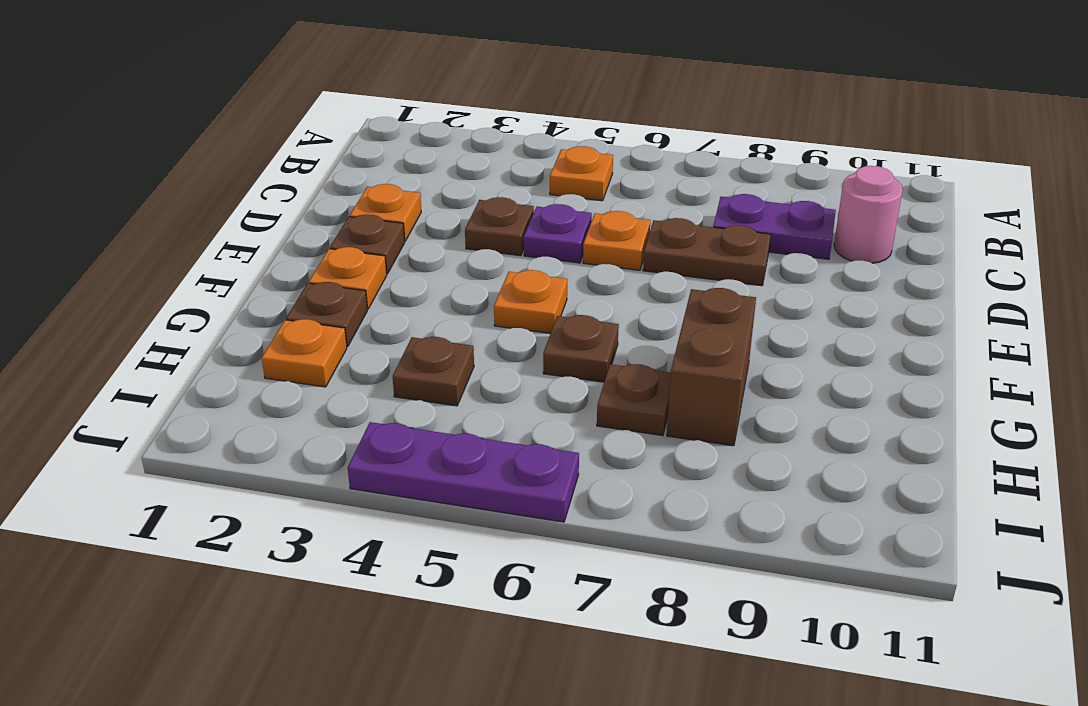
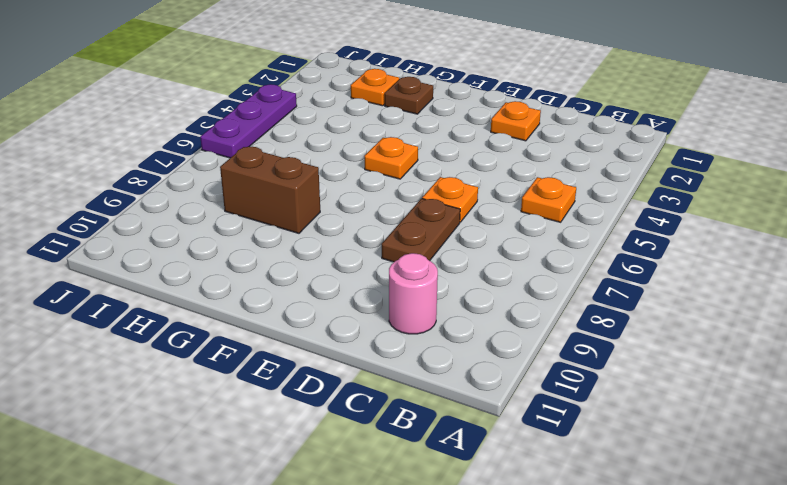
none -> purple 1x2 plate [713,194,836,259]
none -> brown 1x1 plate [465,197,534,256]
none -> purple 1x1 plate [524,204,592,263]

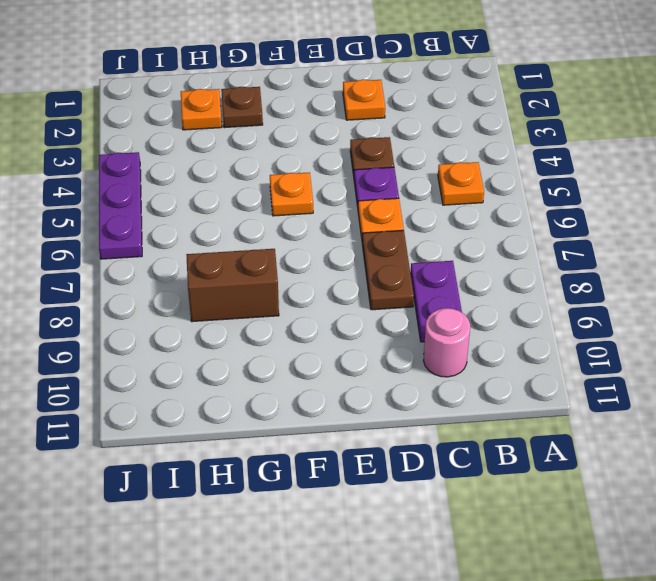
none -> brown 1x1 plate [330,214,405,274]
none -> orange 1x1 plate [309,247,387,309]
none -> brown 1x1 plate [543,315,619,382]

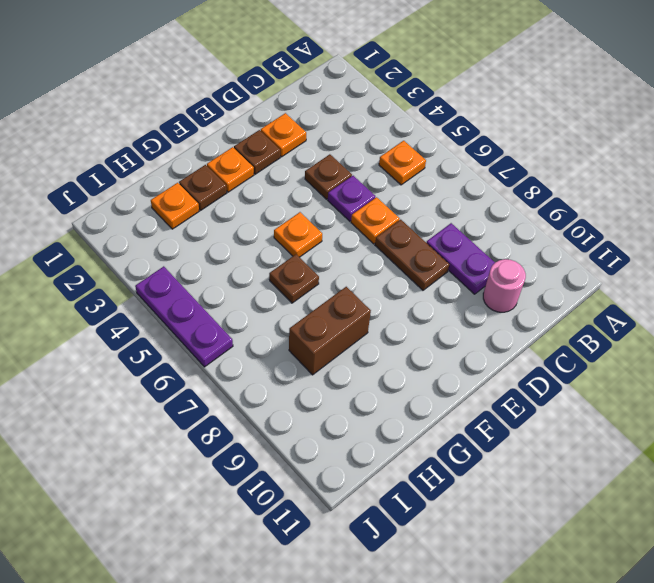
none -> brown 1x1 plate [393,337,474,406]
none -> brown 1x1 plate [597,364,671,436]

